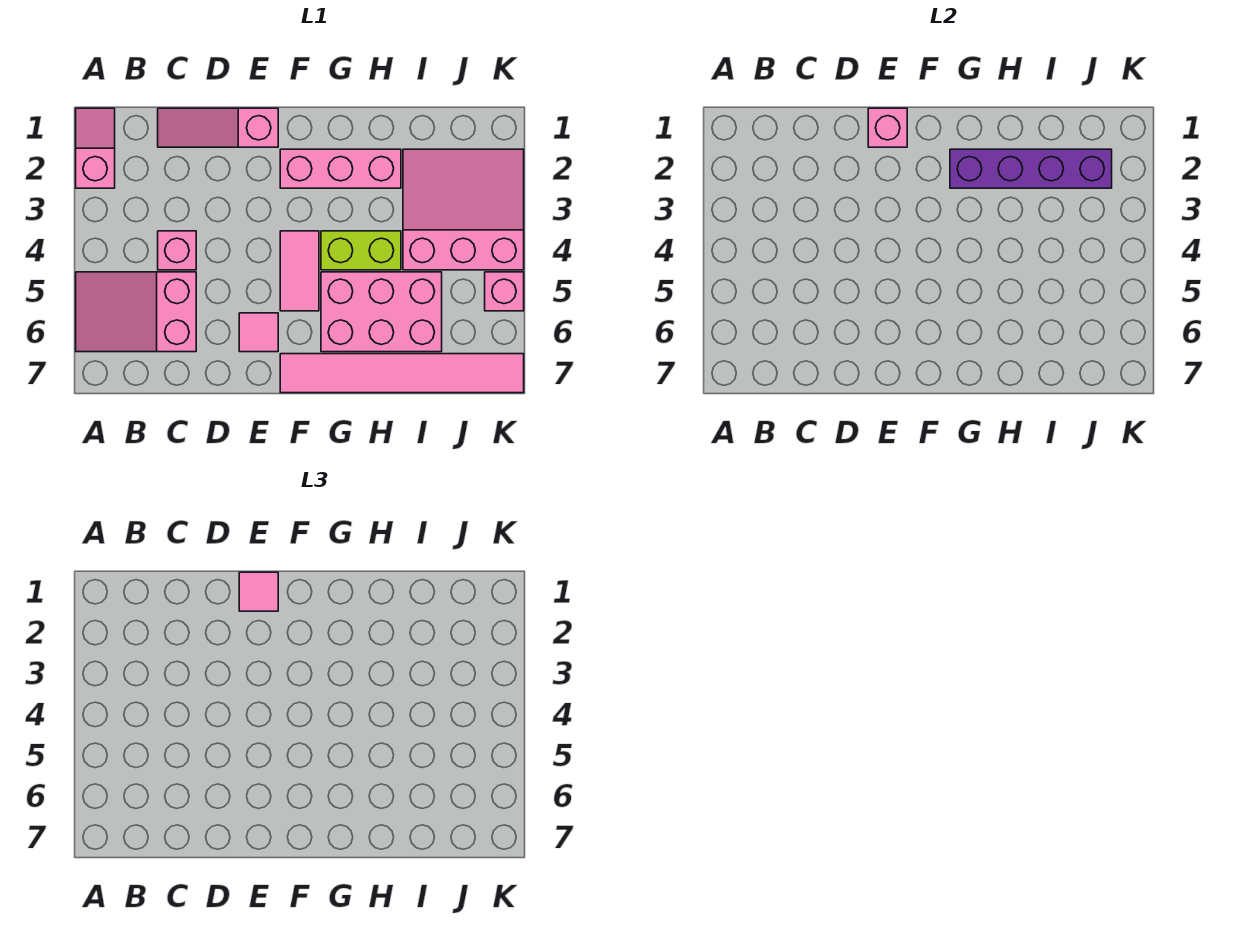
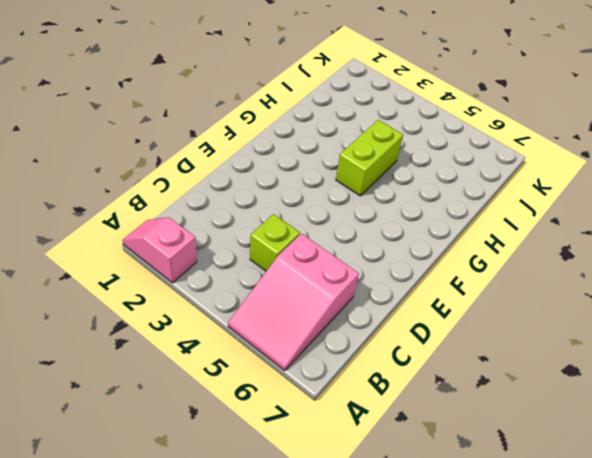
lime 1x1 brick [250,214,300,271] -> pink 1x1 brick [158,231,196,270]
none -> pink 1x3 slope [158,108,278,147]
none -> pink 1x1 tile [239,313,278,352]
none -> pink 1x3 brick [280,149,401,188]

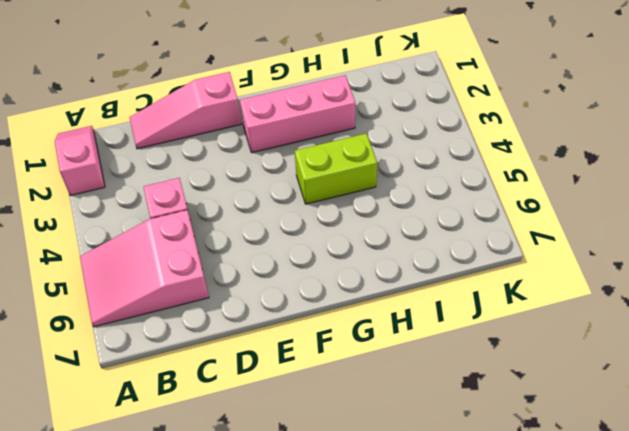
none -> pink 1x1 tile [239,313,278,352]
none -> pink 1x2 tile [280,231,319,311]
none -> pink 1x6 tile [280,354,524,393]

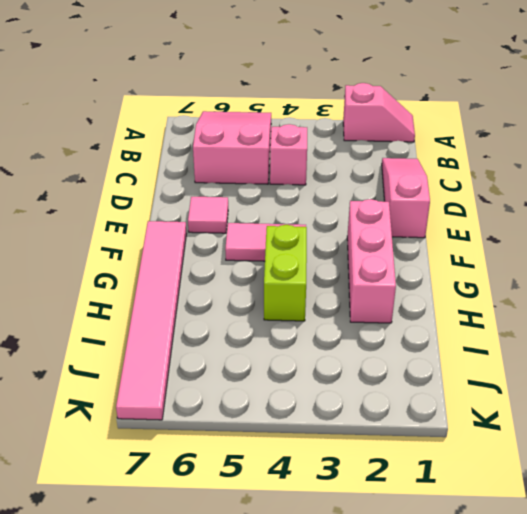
none -> pink 2x3 brick [321,272,442,352]
none -> pink 3x3 slope [403,149,524,270]
none -> pink 1x1 brick [485,272,524,311]

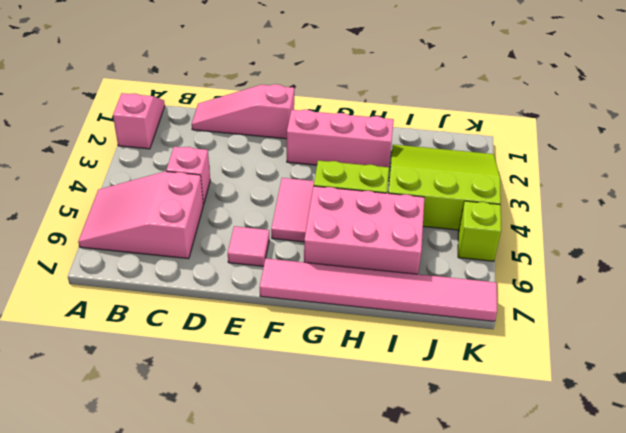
lime 3x3 slope [388,145,501,230] -> pink 3x3 slope [403,149,524,270]
lime 1x1 brick [458,201,501,261] -> pink 1x1 brick [485,272,524,311]
none -> pink 1x1 brick [868,108,907,147]
none -> purple 1x4 brick [950,149,1112,188]
none -> pink 1x1 tile [239,572,278,611]

